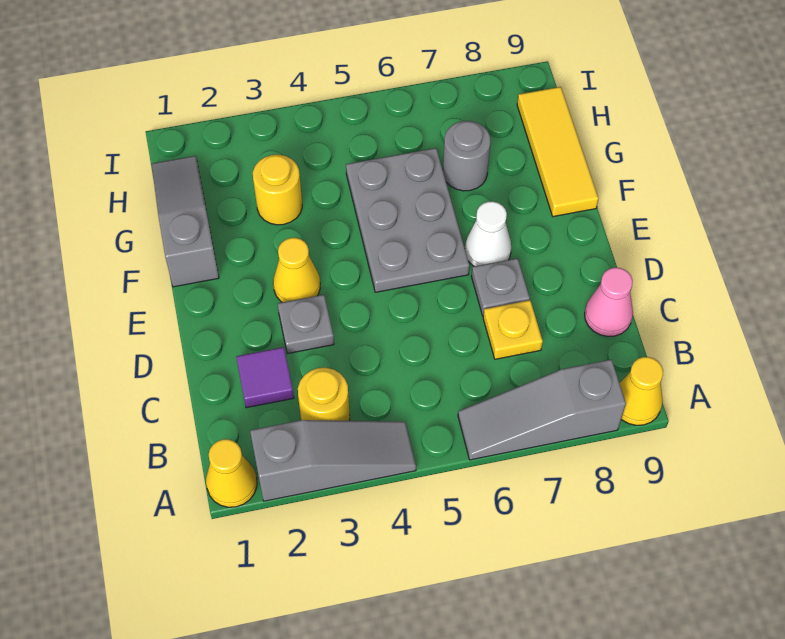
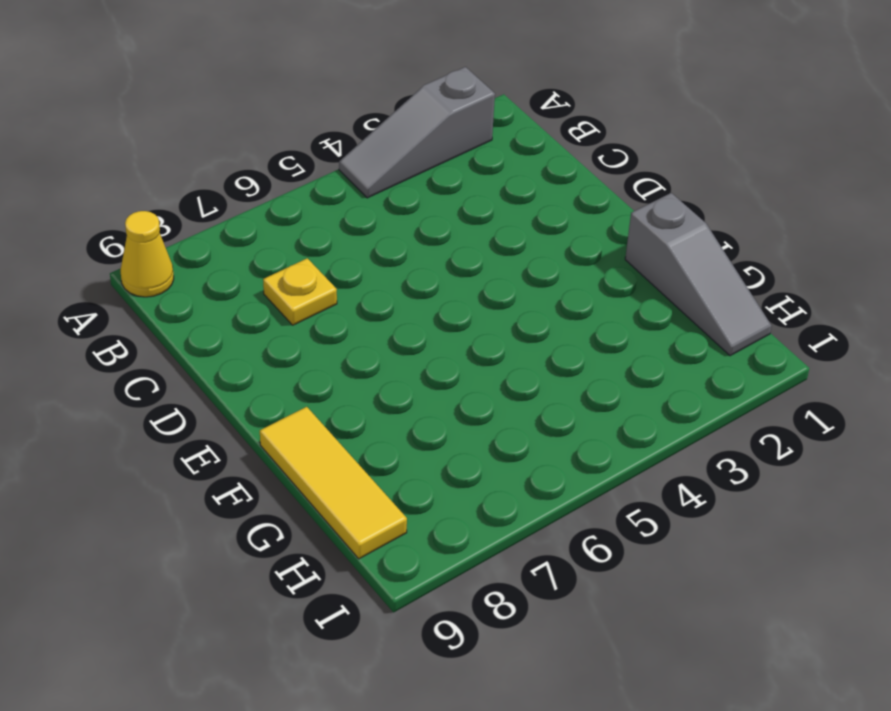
none -> yellow 1x1 cone [206,439,257,507]
none -> grey 1x3 slope [458,360,626,460]
none -> yellow 1x1 round brick [298,368,350,421]

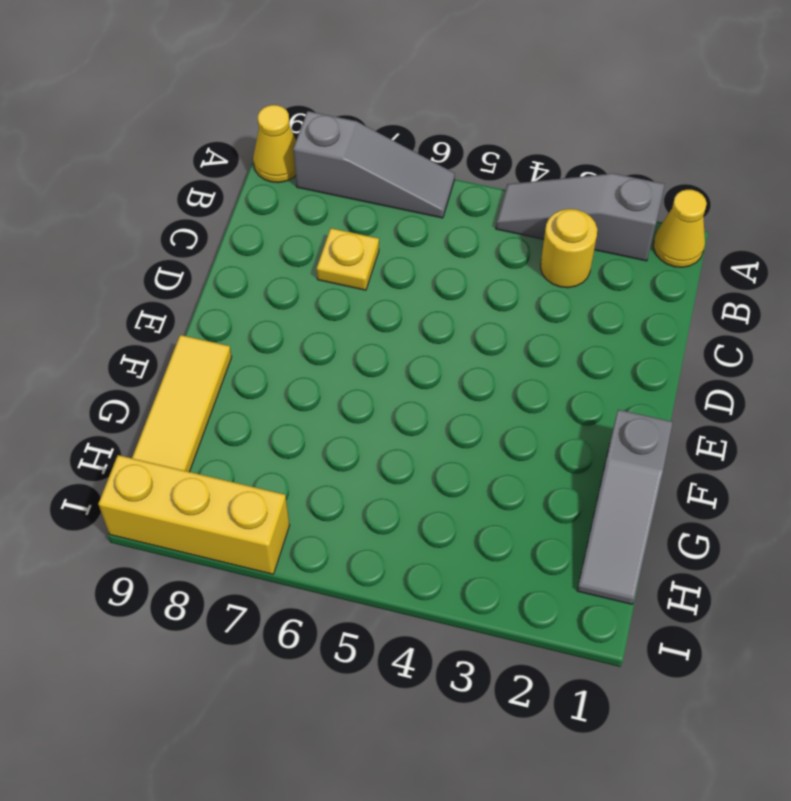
yellow 1x3 brick [98,455,290,574] -> none
none -> purple 1x1 tile [236,347,294,408]
none -> pink 1x1 cone [585,268,633,336]
none -> grey 1x1 plate [278,295,334,354]

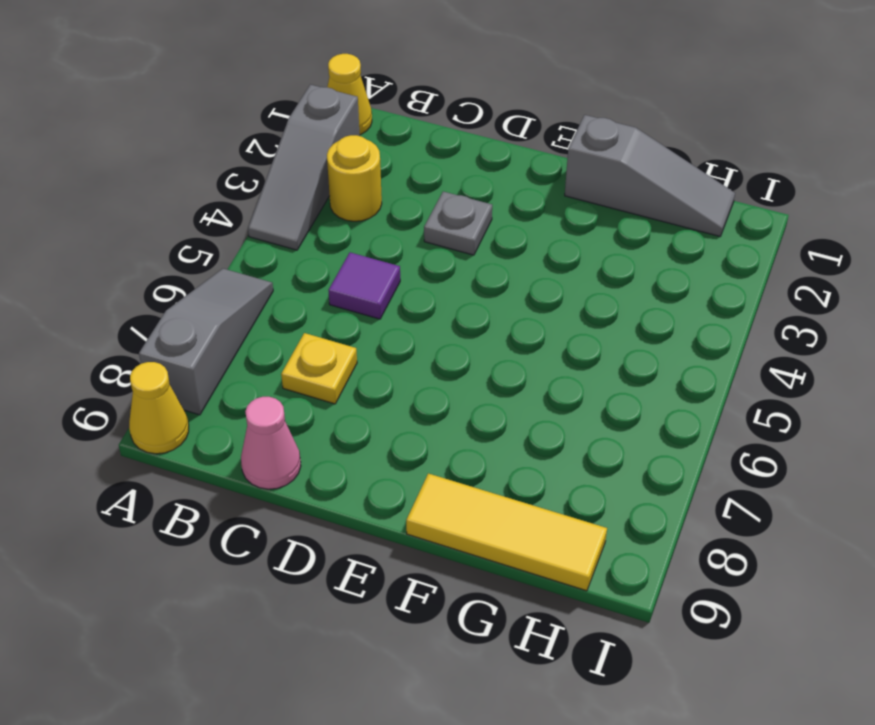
purple 1x1 tile [328,252,400,319] -> purple 1x1 tile moved to [236,347,294,408]
none -> grey 1x1 plate [471,258,530,316]
none -> yellow 1x1 cone [273,238,320,302]
none -> grey 2x3 plate [346,148,469,292]

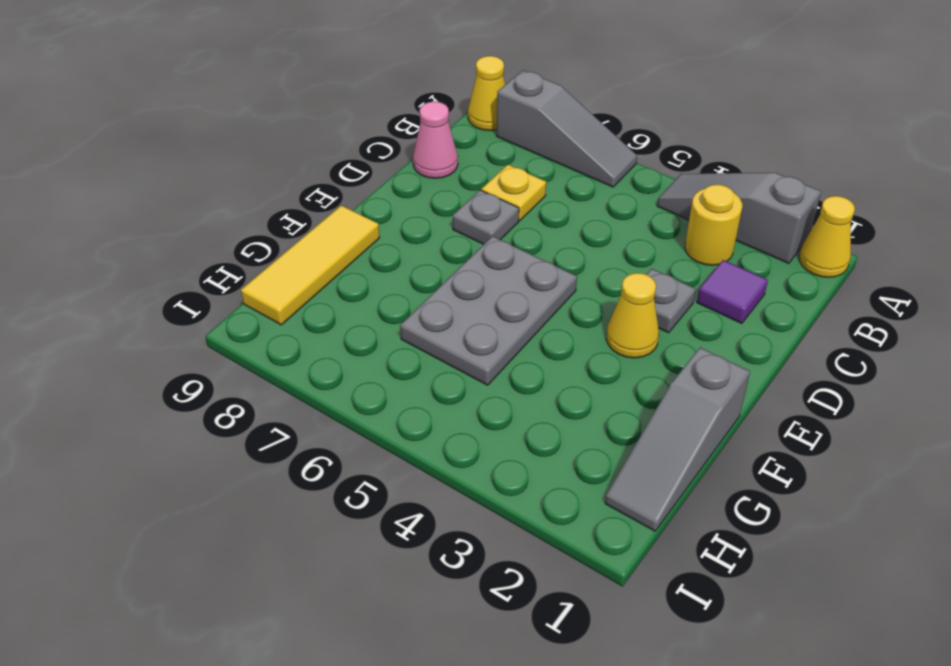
none -> white 1x1 cone [465,202,511,266]
none -> yellow 1x1 round brick [253,155,302,225]
none -> grey 1x1 round brick [443,121,491,191]

